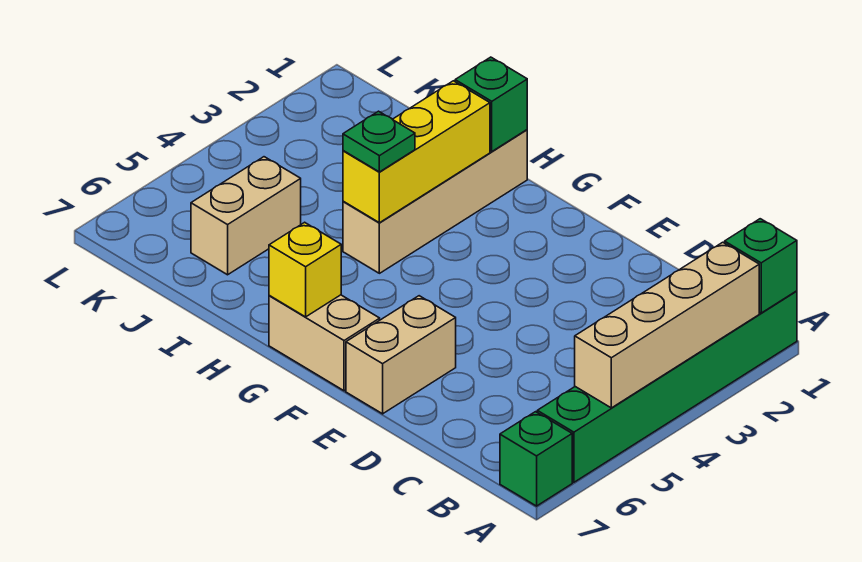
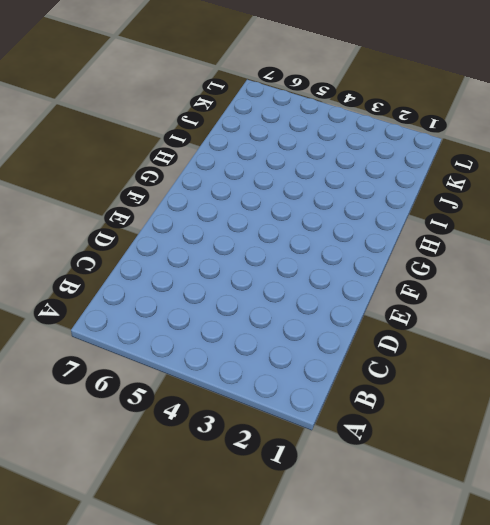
none -> green 1x6 brick [537,291,797,482]
none -> green 1x1 brick [500,412,572,506]
none -> tan 1x2 brick [346,296,456,414]

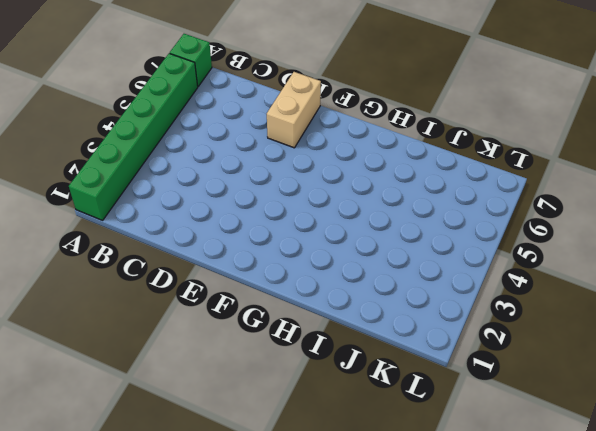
none -> tan 1x2 brick [269,295,380,391]
none -> tan 1x4 brick [343,130,527,273]
none -> tan 1x2 brick [191,157,301,275]

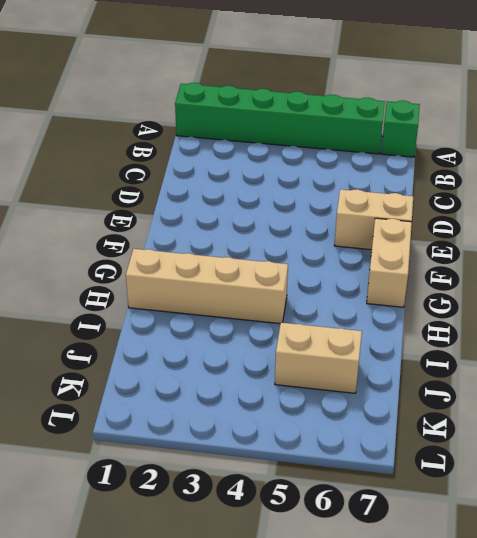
none -> green 1x1 brick [725,219,797,313]
none -> tan 1x4 brick [575,242,759,408]
none -> yellow 1x1 brick [269,222,341,317]

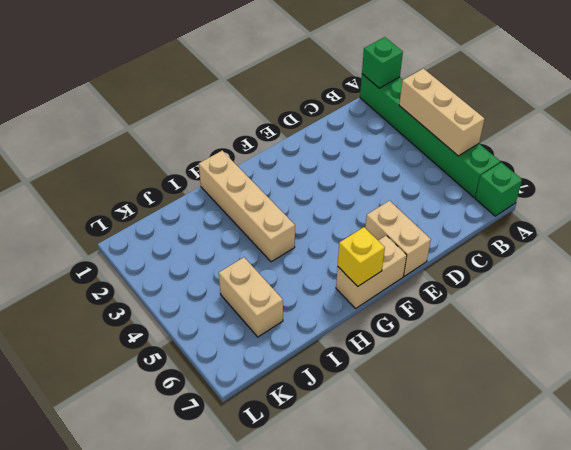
tan 1x3 brick [399,69,484,156] -> tan 1x4 brick [575,242,759,408]
none -> green 1x1 brick [455,57,527,151]
none -> yellow 1x3 brick [343,81,490,223]
none -> green 1x1 plate [343,111,415,172]

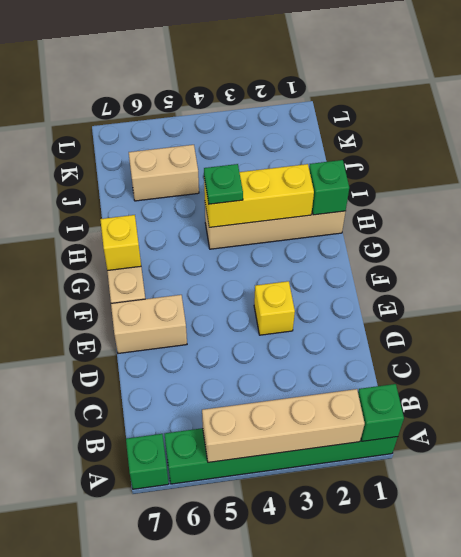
yellow 1x1 brick [254,281,295,335] -> none

